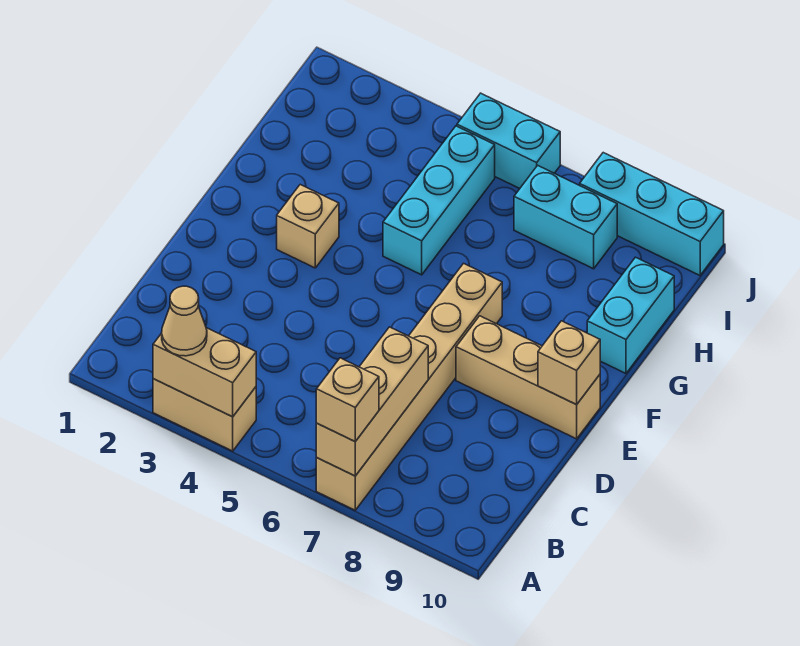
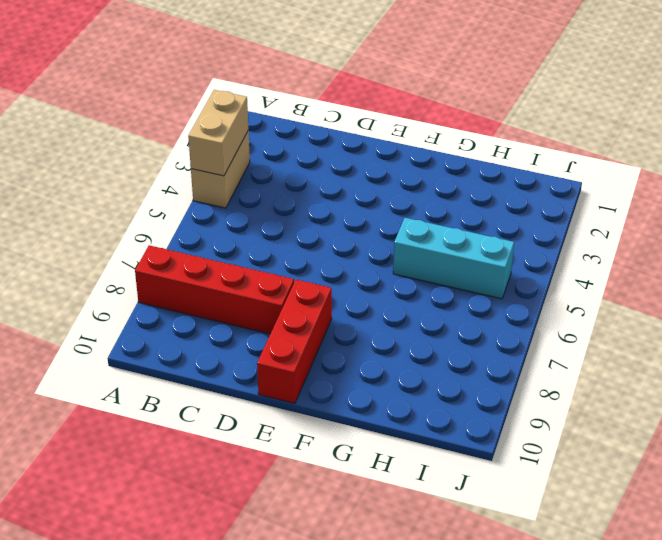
red 1x4 brick [135,245,294,334] -> none
red 1x3 brick [257,280,332,404] -> tan 1x3 brick [456,316,600,439]
none -> tan 1x6 brick [316,263,502,510]
none -> tan 1x1 brick [277,185,339,268]
none -> cyan 1x2 brick [587,257,674,373]

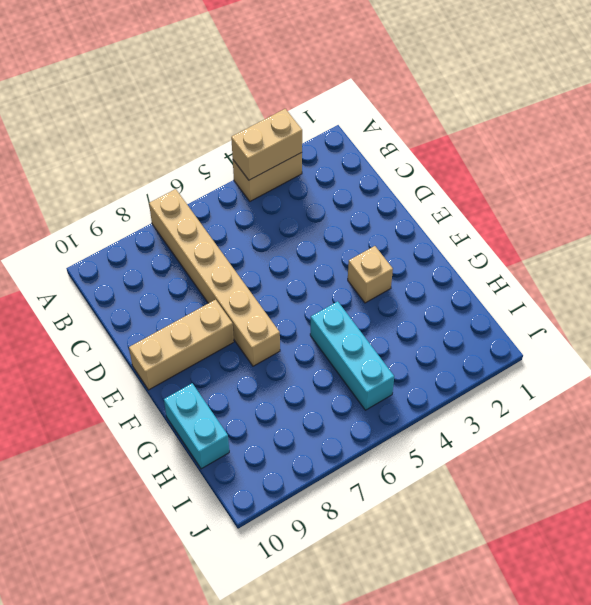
none -> cyan 1x2 brick [514,165,617,269]
none -> cyan 1x2 brick [457,93,560,188]
none -> cyan 1x3 brick [580,153,724,275]

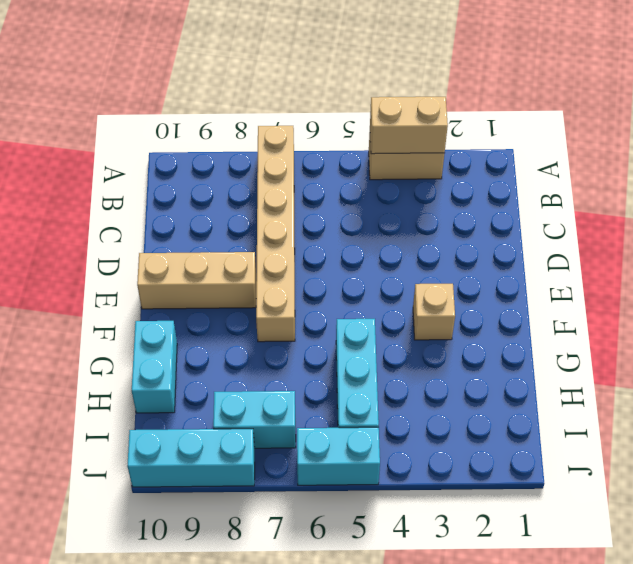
none -> tan 1x3 brick [316,327,428,476]
none -> tan 1x1 brick [538,321,600,405]
none -> tan 1x1 cone [162,286,207,356]

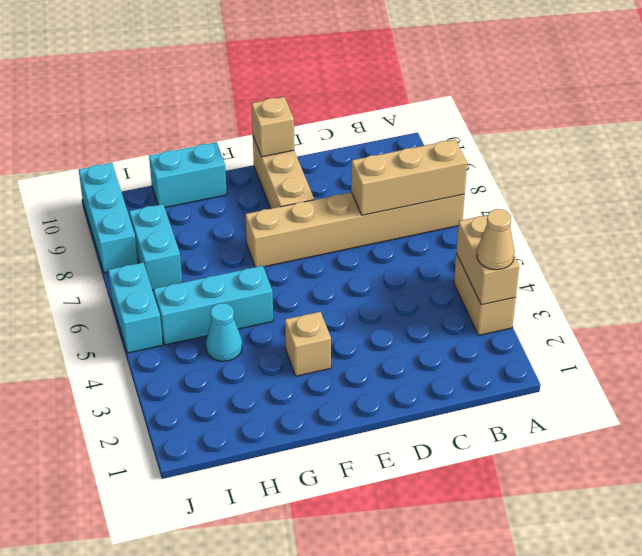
cyan 1x1 cone [206,303,242,361] -> none
none -> tan 1x1 brick [316,358,379,441]

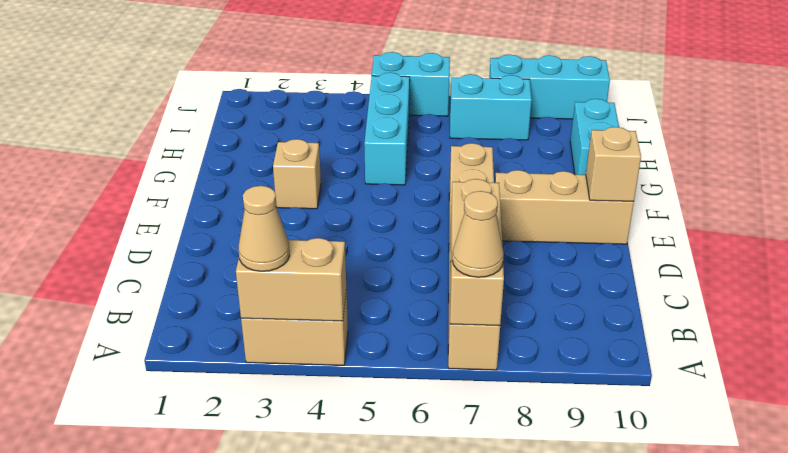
tan 1x1 cone [452,191,504,277] -> tan 1x1 brick [316,358,379,441]

